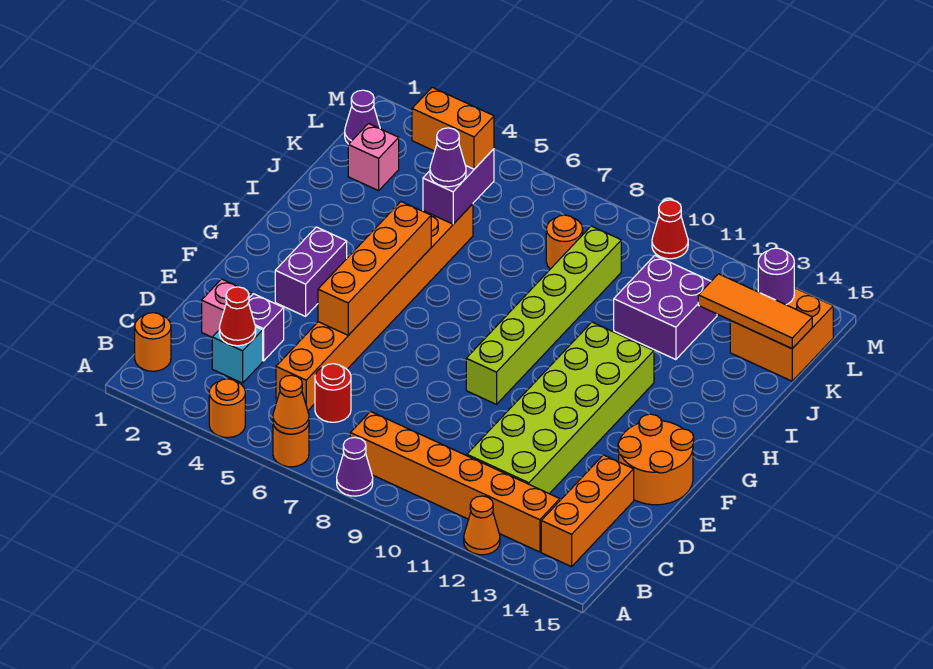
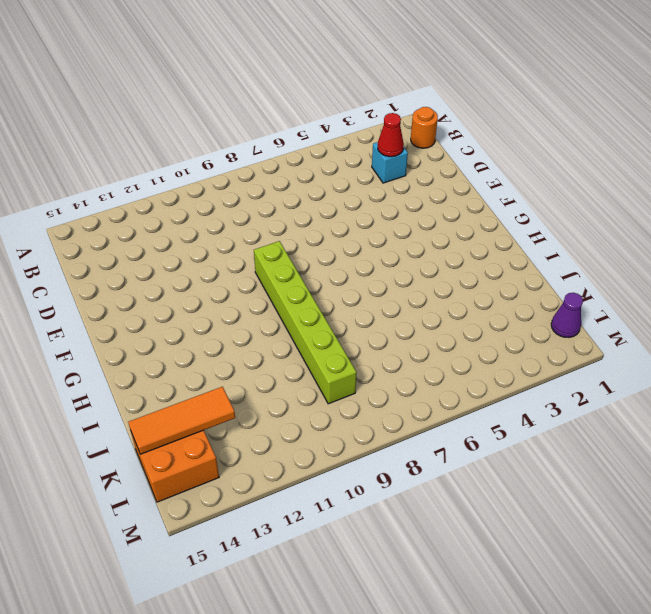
none -> orange 1x1 round brick [209,379,245,438]
none -> orange 1x1 round brick [273,425,309,467]
none -> purple 1x1 cone [337,437,373,496]
none -> orange 1x1 cone [464,496,500,555]

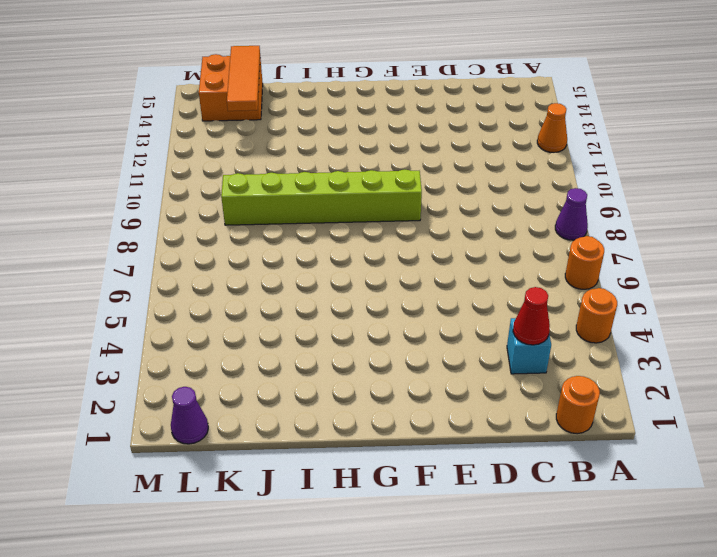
none -> orange 1x6 brick [350,412,560,552]
none -> orange 1x3 brick [541,455,634,567]
none -> orange 1x8 brick [276,204,473,410]
none -> red 1x1 round brick [315,364,351,422]

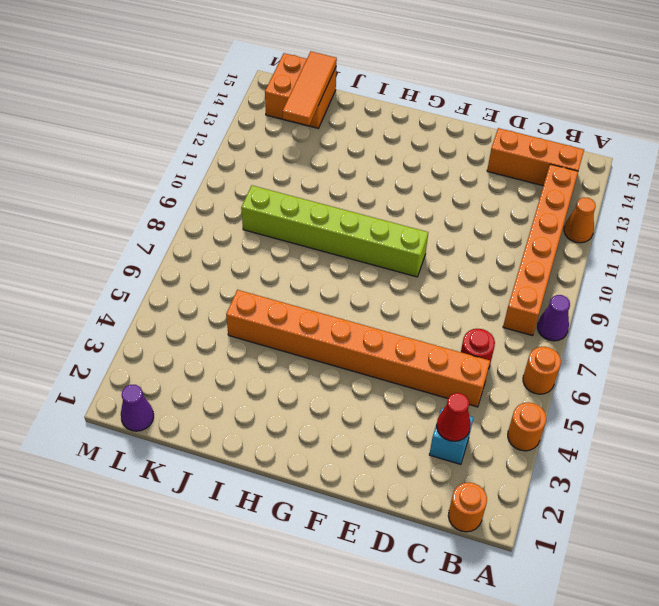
none -> lime 2x6 brick [467,322,654,494]
none -> pink 1x1 brick [202,279,252,337]
none -> purple 1x1 brick [248,294,284,361]
none -> orange 2x2 round brick [618,414,694,505]

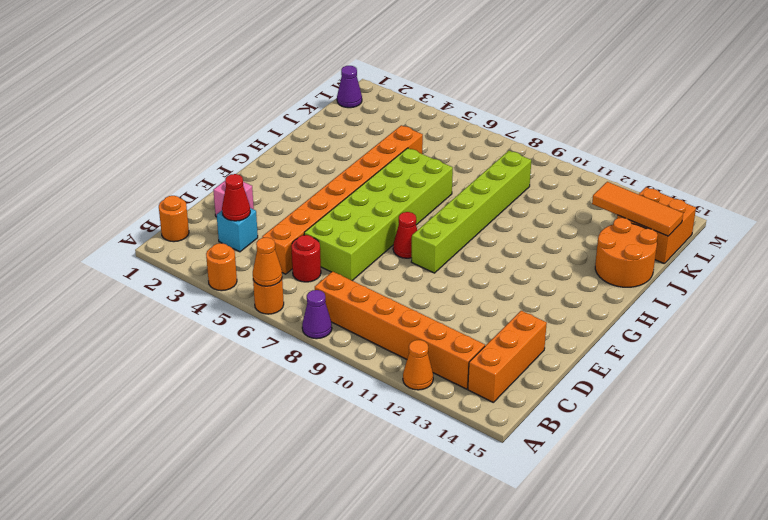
lime 2x6 brick [304,148,453,280] -> lime 2x6 brick moved to [467,322,654,494]
red 1x1 cone [393,212,417,258] -> red 1x1 cone moved to [652,200,688,259]
orange 2x2 round brick [595,218,658,287] -> orange 2x2 round brick moved to [618,414,694,505]
none -> purple 1x1 brick [248,294,284,361]
none -> purple 1x2 brick [275,227,347,316]
none -> purple 2x2 brick [614,256,717,360]
none -> pink 1x1 brick [348,124,399,191]

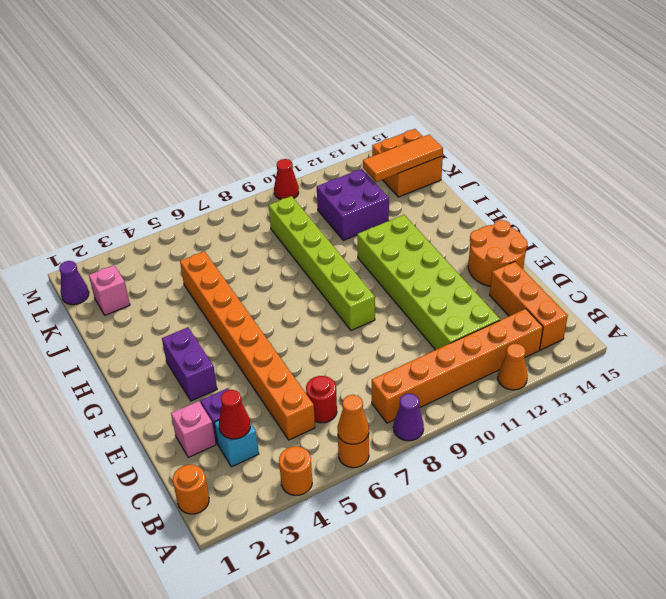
none -> orange 1x1 round brick [546,215,583,269]
none -> orange 1x4 brick [318,202,431,335]
none -> purple 1x2 brick [423,149,494,224]
none -> purple 1x1 round brick [758,248,794,305]

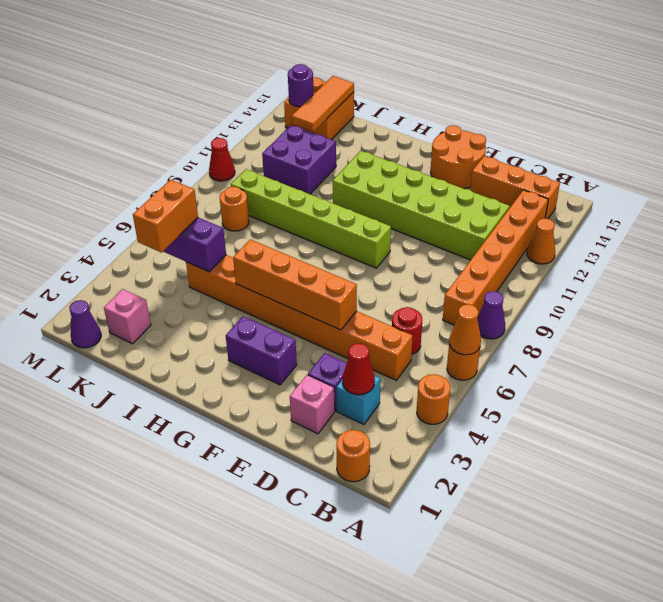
none -> purple 1x1 cone [430,128,466,187]

